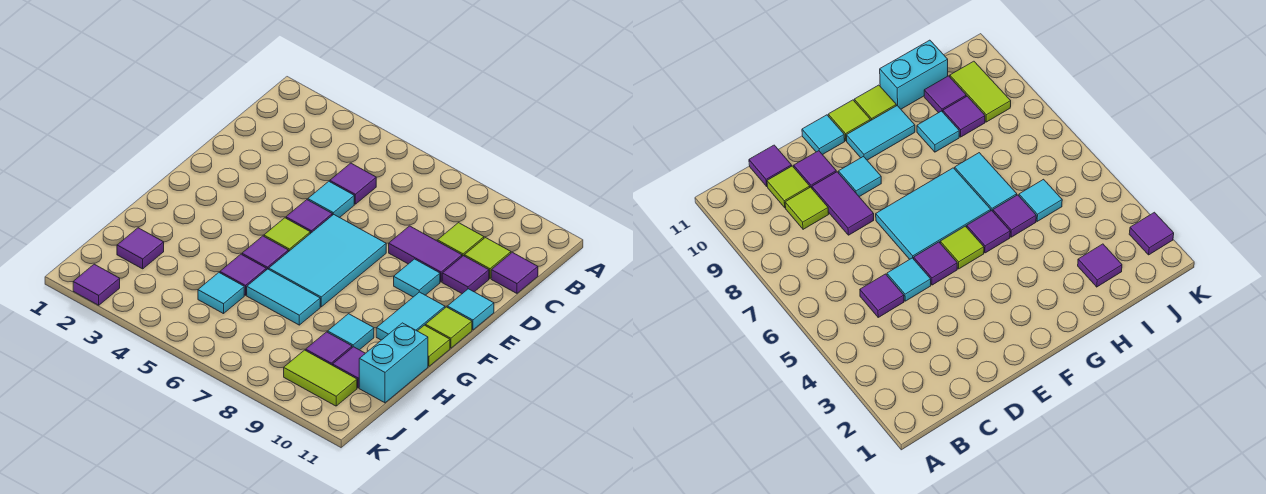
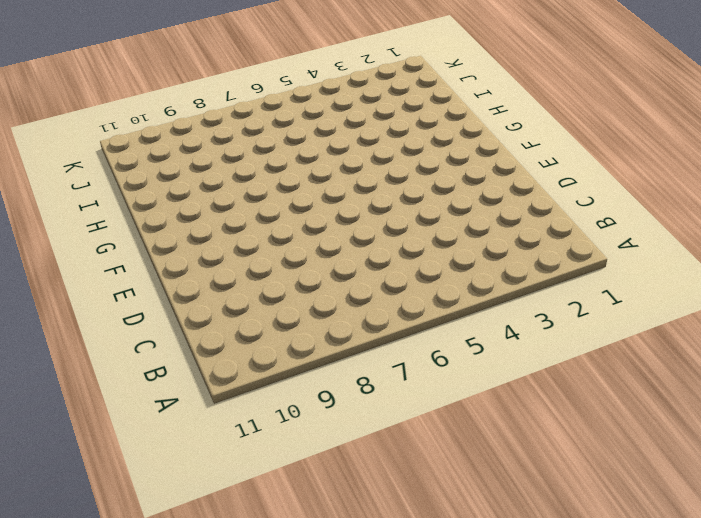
none -> purple 1x1 tile [330,163,376,204]
none -> lime 1x1 tile [438,223,484,256]
none -> lime 1x1 tile [464,238,511,279]

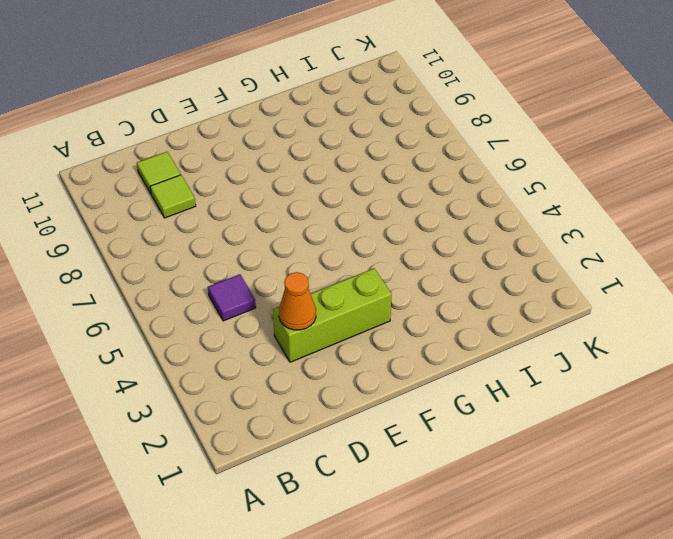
lime 1x3 brick [273,268,392,362] -> none
orange 1x1 cone [279,272,316,330] -> none
none -> purple 1x1 tile [491,252,538,293]
none -> cyan 1x1 tile [308,181,354,218]
none -> purple 1x2 tile [389,226,462,282]

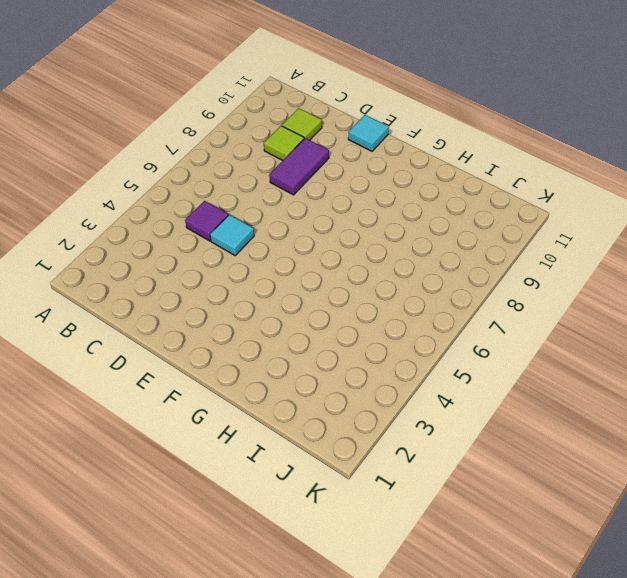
none -> purple 1x1 tile [491,252,538,293]
none -> purple 1x1 tile [442,256,489,294]
none -> purple 1x1 tile [286,200,332,234]

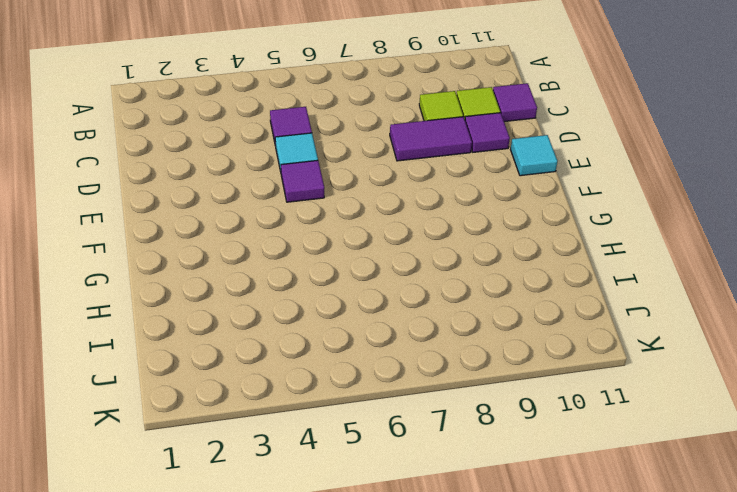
none -> cyan 2x3 tile [269,214,386,307]
none -> cyan 1x1 tile [394,259,440,297]
none -> lime 1x1 tile [264,218,310,252]

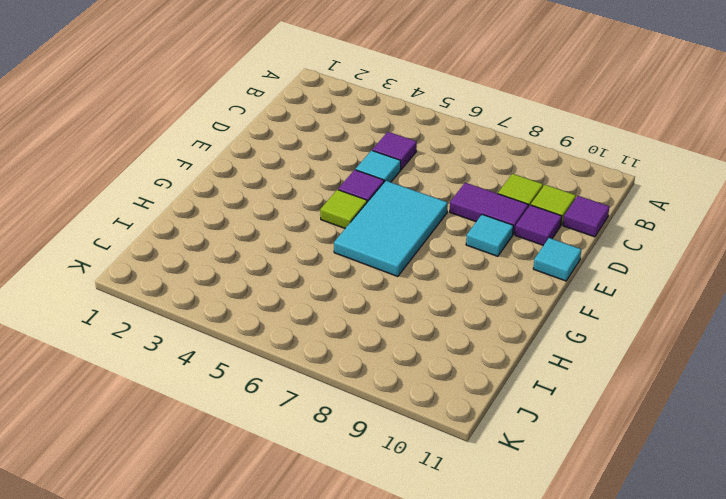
none -> cyan 1x2 tile [376,292,445,340]
none -> lime 1x1 tile [425,307,472,348]
none -> purple 1x1 tile [242,236,288,270]

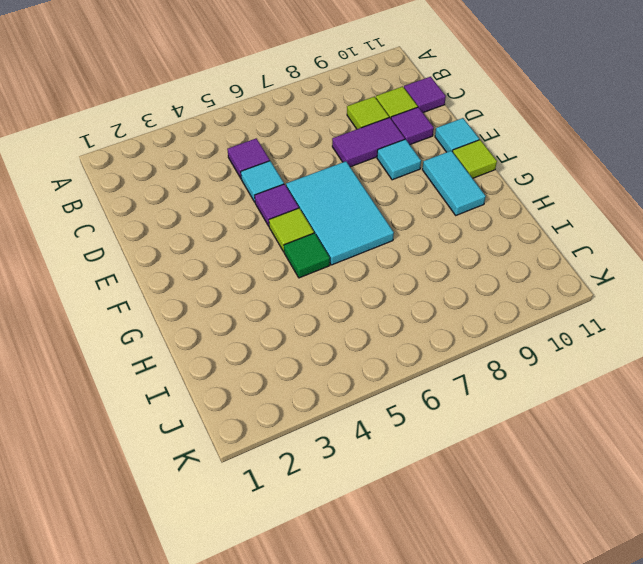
green 1x1 tile [284,233,330,278] -> purple 1x1 tile [242,236,288,270]
none -> lime 1x1 tile [418,325,450,366]
none -> purple 1x1 tile [220,254,266,295]
none -> cyan 1x2 tile [247,269,320,325]

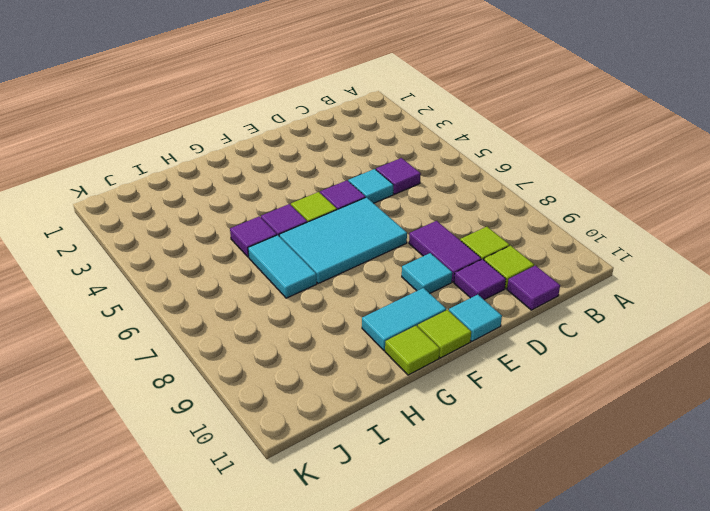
none -> cyan 1x1 tile [328,314,374,350]
none -> cyan 1x2 brick [359,323,428,403]
none -> purple 1x1 tile [117,228,164,269]

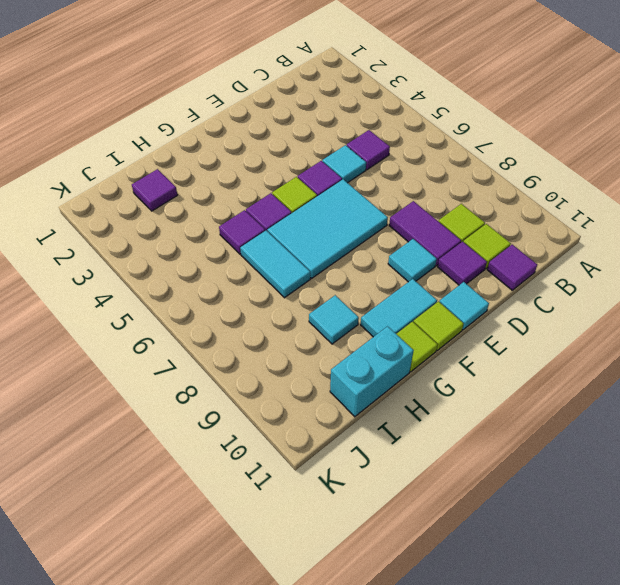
none -> cyan 1x1 tile [198,273,244,314]
none -> purple 1x1 tile [306,332,352,365]
none -> purple 1x1 tile [333,347,365,388]

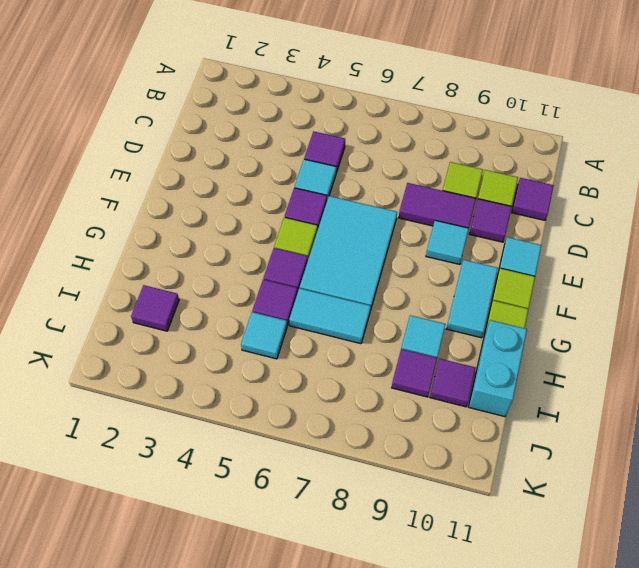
none -> lime 1x2 tile [284,350,357,406]
none -> purple 1x1 tile [73,264,120,305]

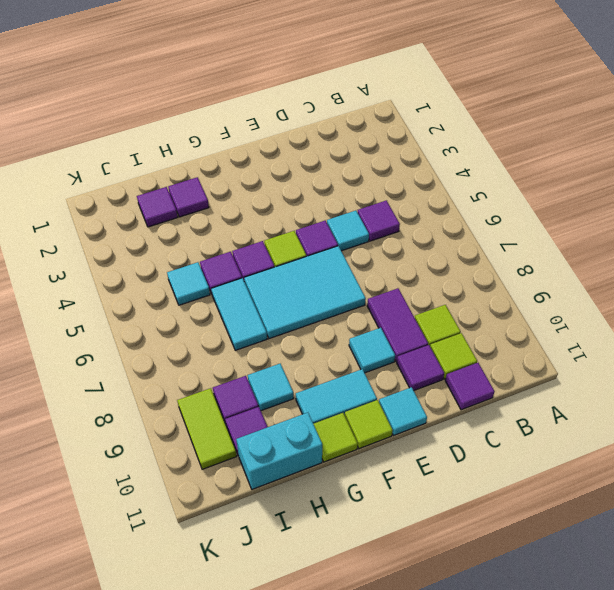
purple 1x1 tile [168,177,209,217] -> purple 1x1 tile moved to [73,264,120,305]

